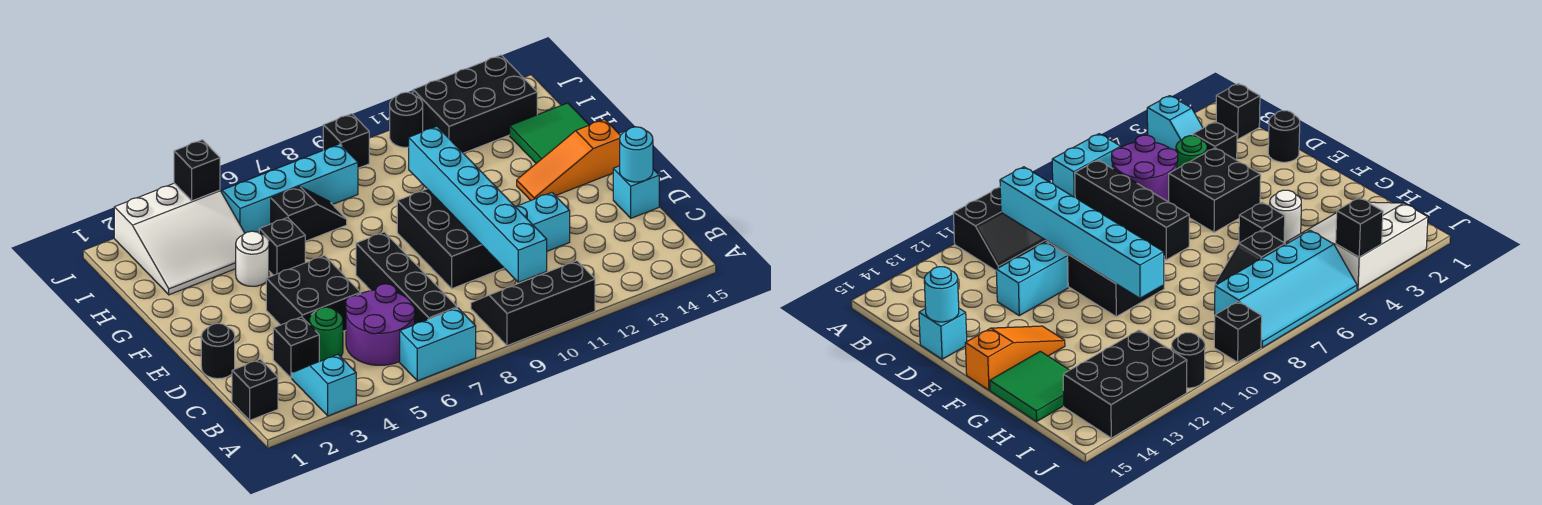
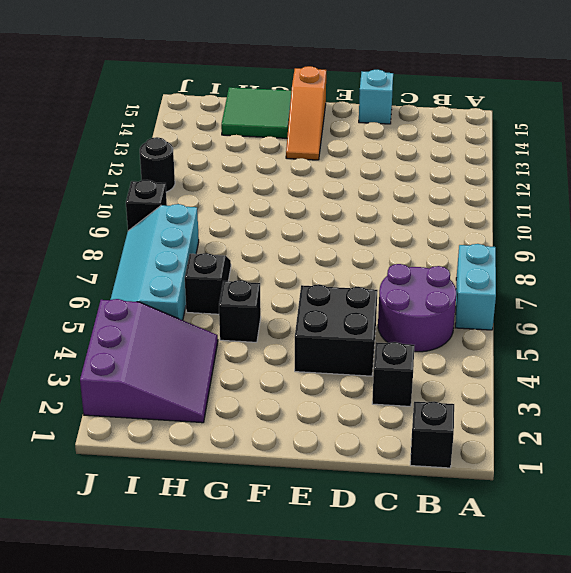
purple 3x3 slope [80,299,218,423] -> white 3x3 slope [114,183,245,295]
none -> cyan 1x2 slope [292,355,356,416]
none -> black 2x3 slope [471,261,595,346]
none -> black 1x4 brick [356,232,457,324]

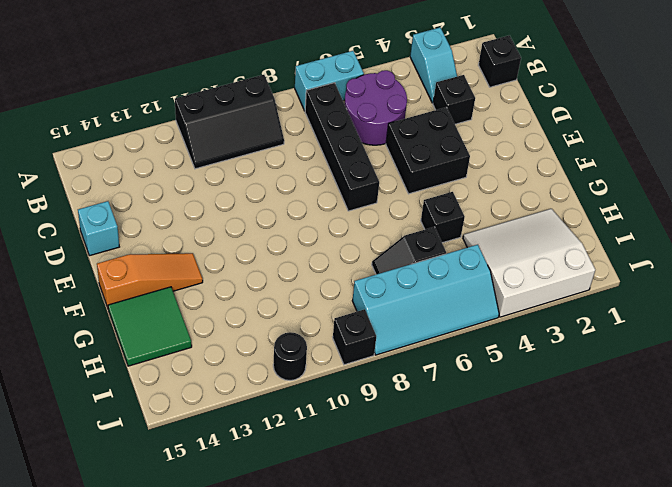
none -> green 1x1 round brick [310,307,343,361]
none -> black 1x1 round brick [201,323,235,379]
none -> black 2x3 brick [397,189,504,289]

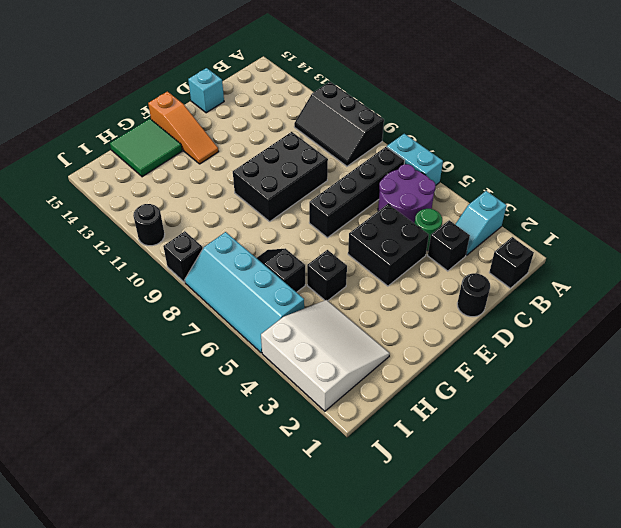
none -> cyan 1x2 brick [515,193,570,251]
none -> white 1x1 round brick [236,231,269,286]
none -> black 2x3 brick [413,55,537,153]

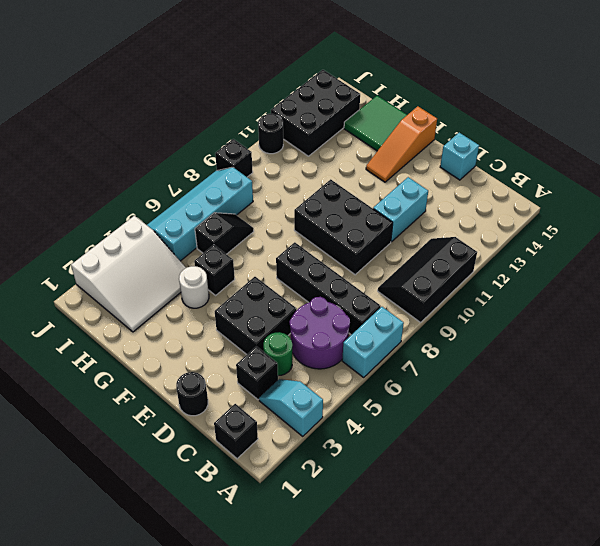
none -> cyan 1x6 brick [409,126,547,282]
none -> cyan 1x1 round brick [620,127,653,182]
none -> black 1x1 brick [174,140,220,201]

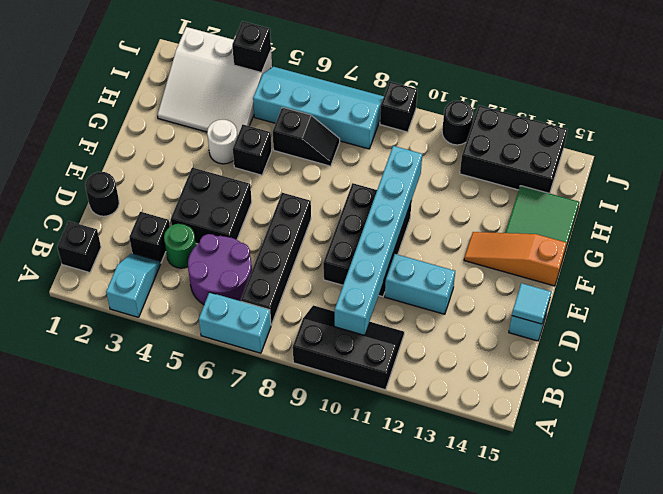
cyan 1x1 tile [512,283,551,324] -> cyan 1x1 round brick [620,127,653,182]

